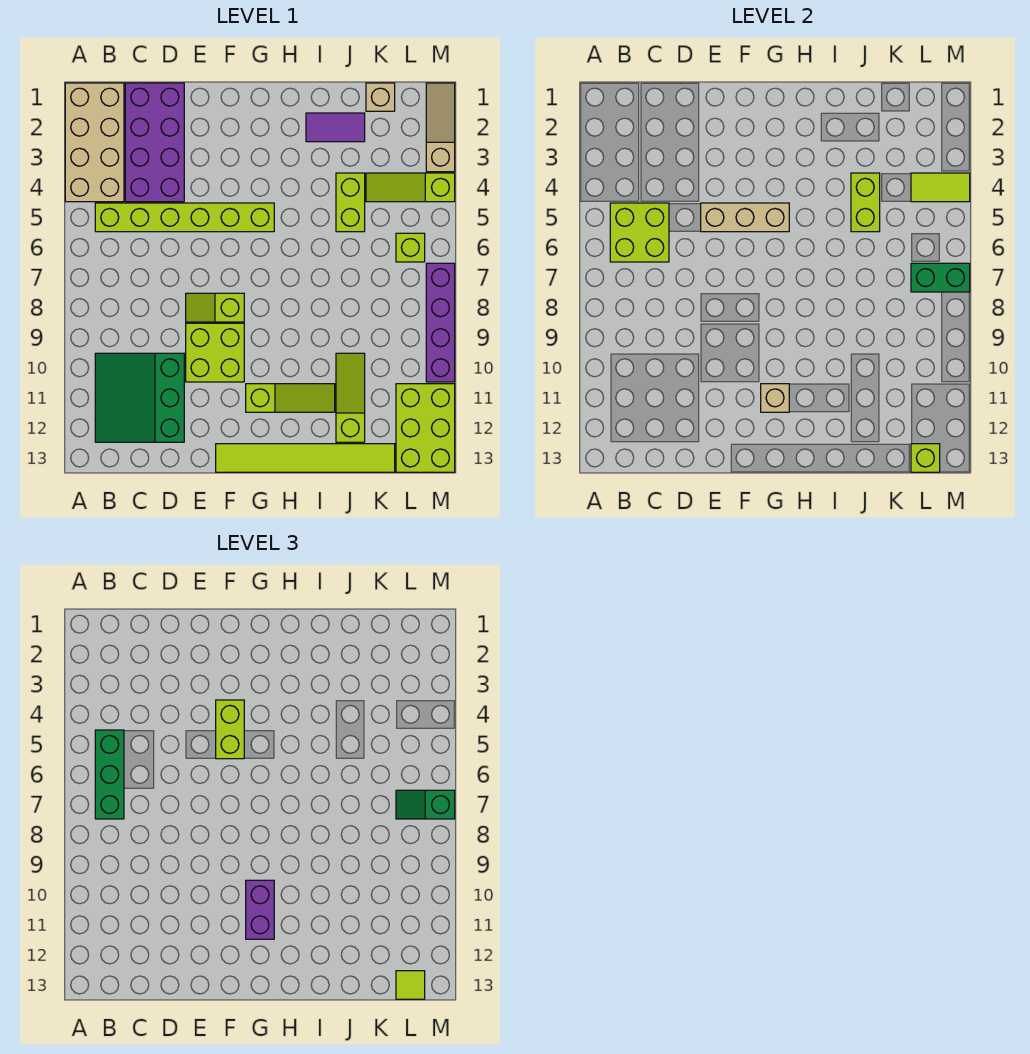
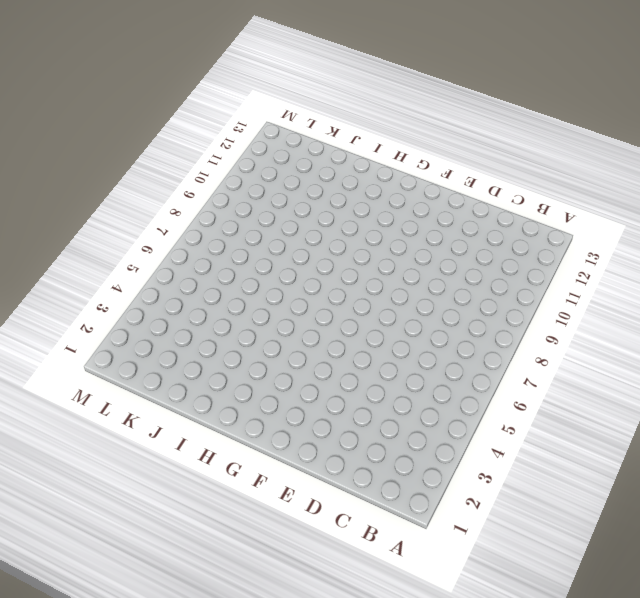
none -> tan 2x4 brick [65,83,124,202]
none -> lime 1x6 brick [95,203,274,232]
none -> green 3x3 slope [95,353,184,442]

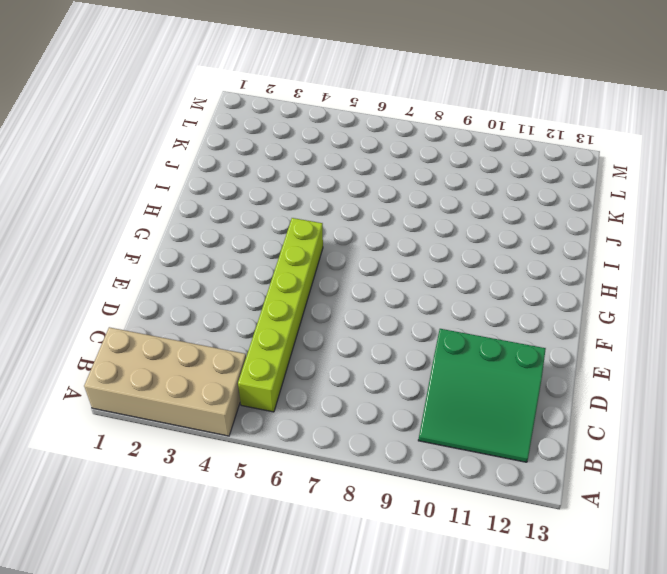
none -> purple 2x4 brick [125,83,184,202]
none -> lime 1x2 slope [186,293,244,322]
none -> lime 2x2 brick [186,323,244,382]

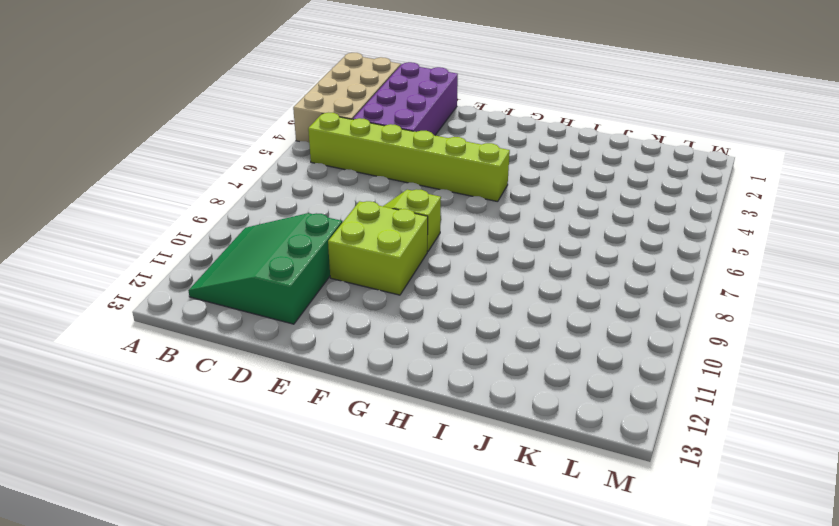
none -> lime 1x6 tile [216,444,395,472]
none -> lime 1x3 slope [246,384,335,412]
none -> purple 1x2 tile [306,113,365,142]

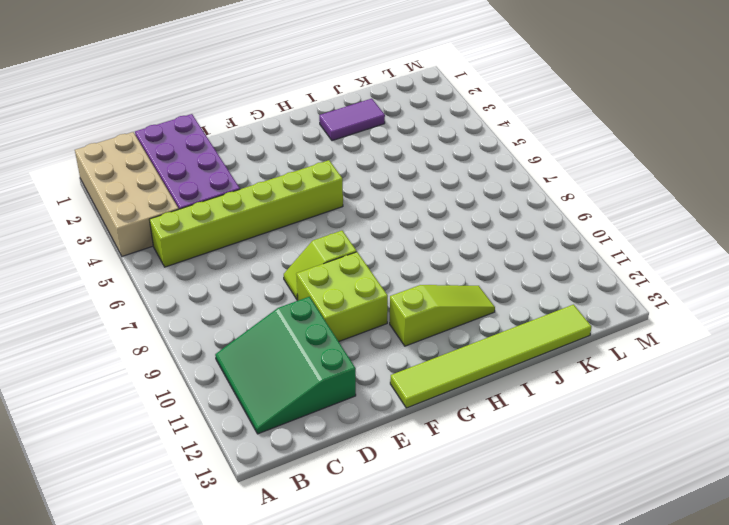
none -> lime 1x2 brick [336,173,365,232]
none -> lime 1x3 slope [336,353,365,442]
none -> tan 1x1 brick [366,83,395,111]

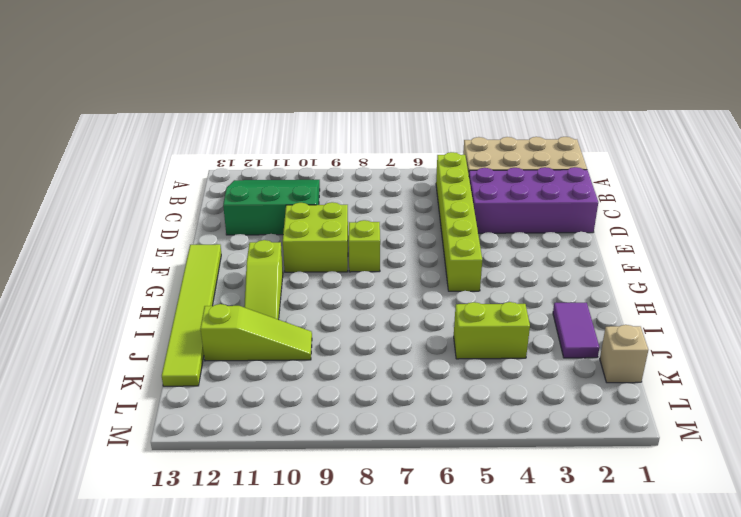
none -> lime 1x3 slope [366,173,455,202]
none -> lime 1x1 brick [396,233,425,262]
none -> lime 2x3 brick [396,384,455,472]

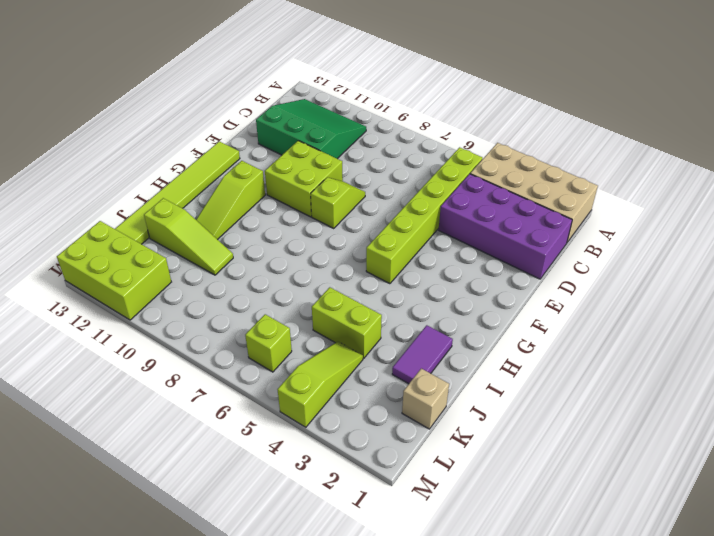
none -> tan 1x3 slope [426,83,455,172]
none -> purple 1x4 brick [426,263,455,382]
none -> lime 2x2 brick [610,203,669,262]

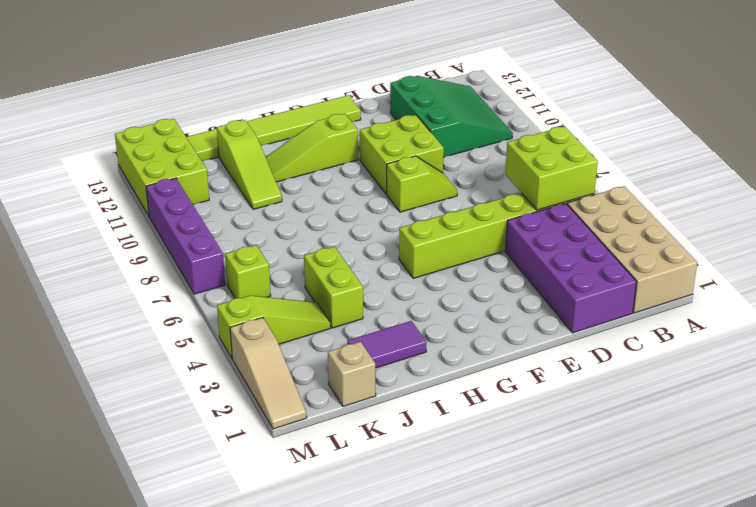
none -> tan 1x3 brick [701,203,789,232]
none -> tan 1x1 brick [761,384,789,412]
none -> lime 1x2 brick [851,173,880,232]

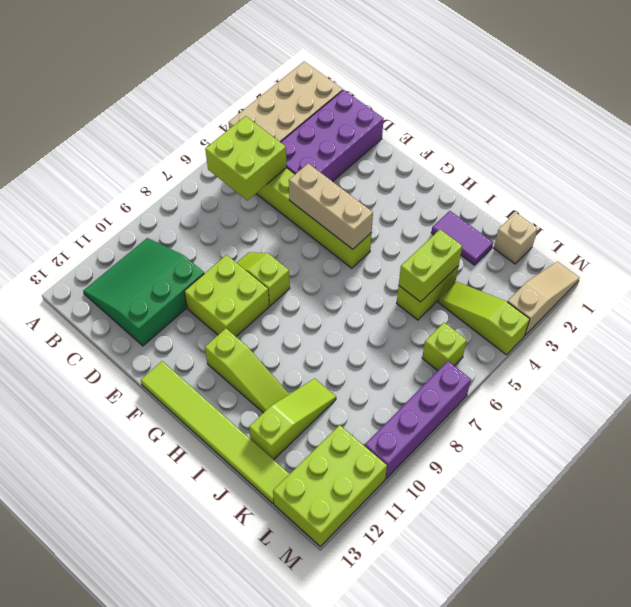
none -> tan 1x1 brick [761,384,789,412]
none -> lime 1x2 tile [911,173,970,202]
none -> green 1x2 brick [911,263,970,292]

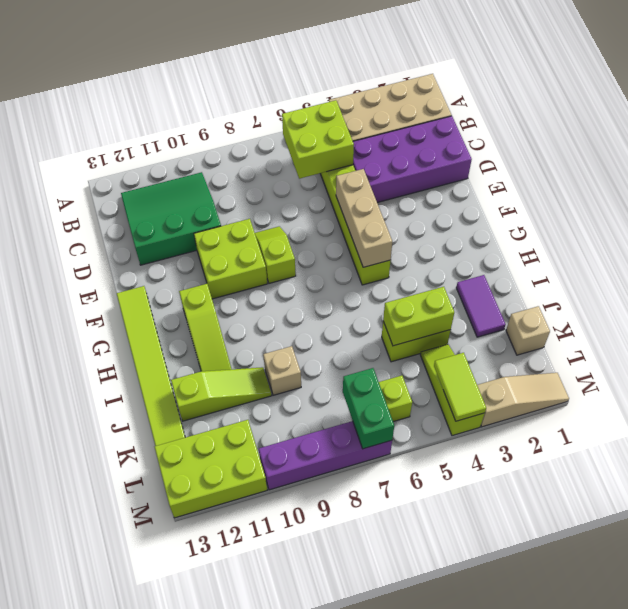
tan 1x1 brick [263,346,301,395] -> tan 1x1 brick moved to [761,384,789,412]
none -> lime 1x1 brick [911,444,940,472]
none -> green 1x3 brick [95,730,124,819]
none -> lime 1x2 brick [216,700,244,759]

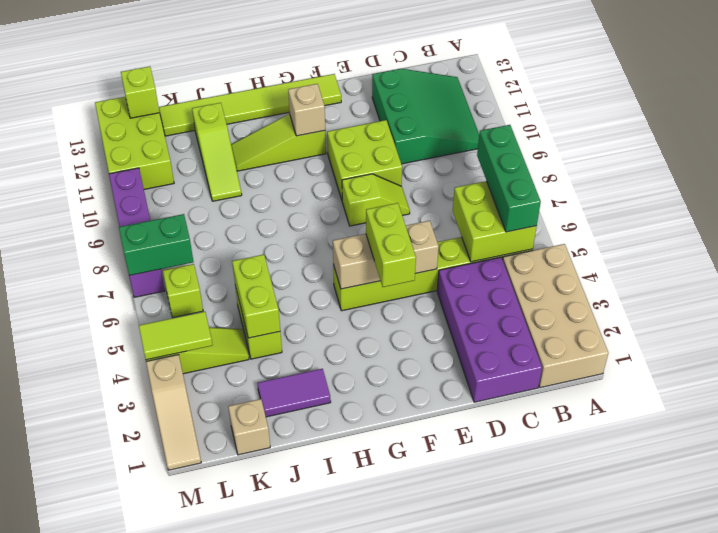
none -> purple 1x2 brick [246,880,274,939]
none -> green 1x2 slope [396,790,455,819]
none -> lime 1x1 tile [396,971,425,999]

